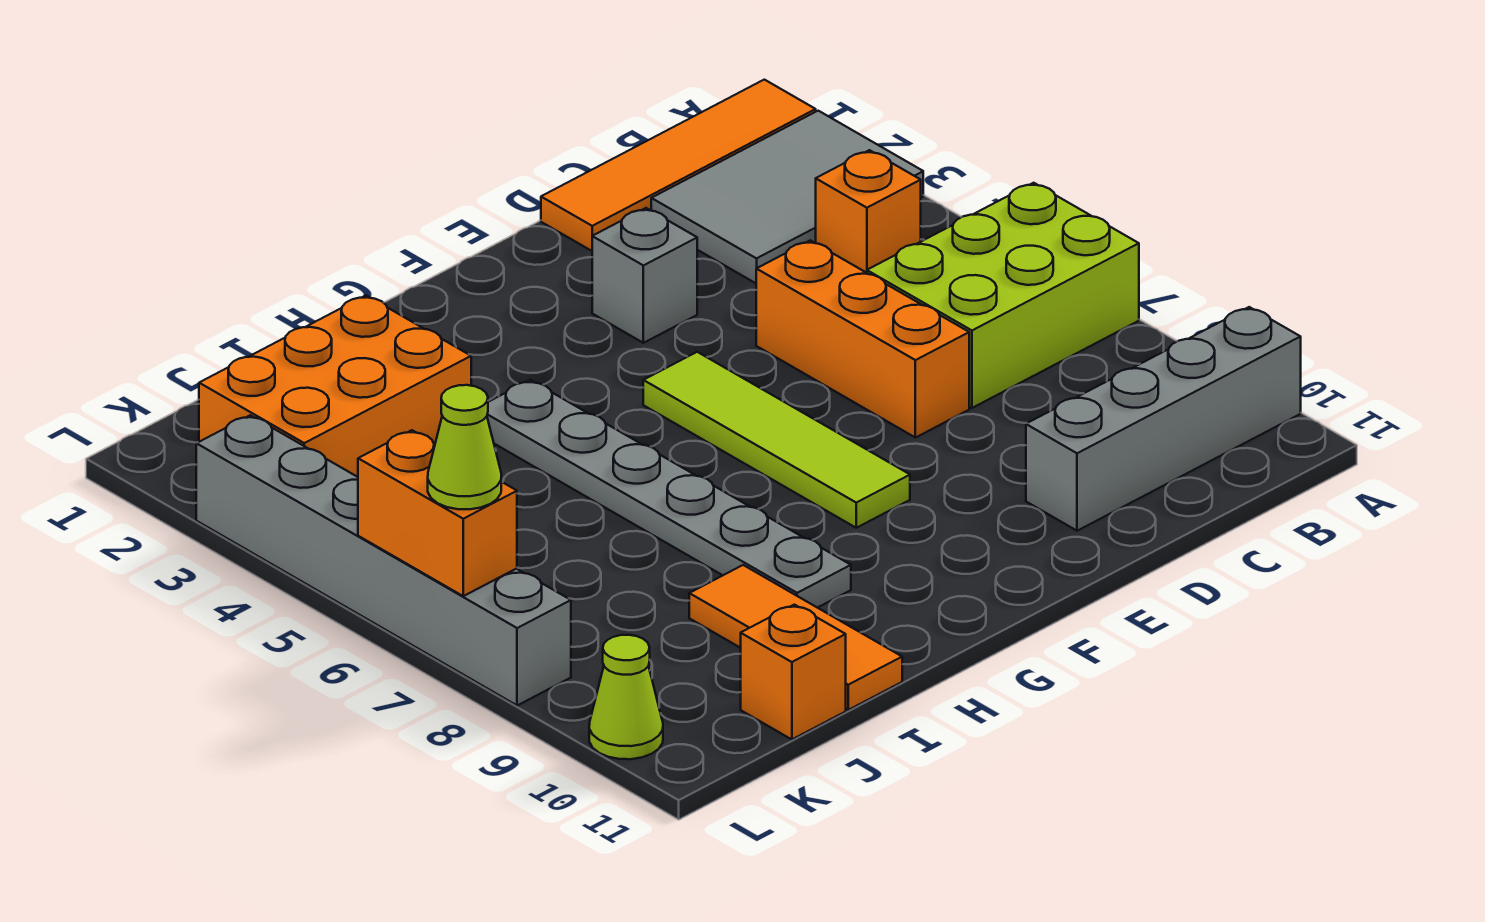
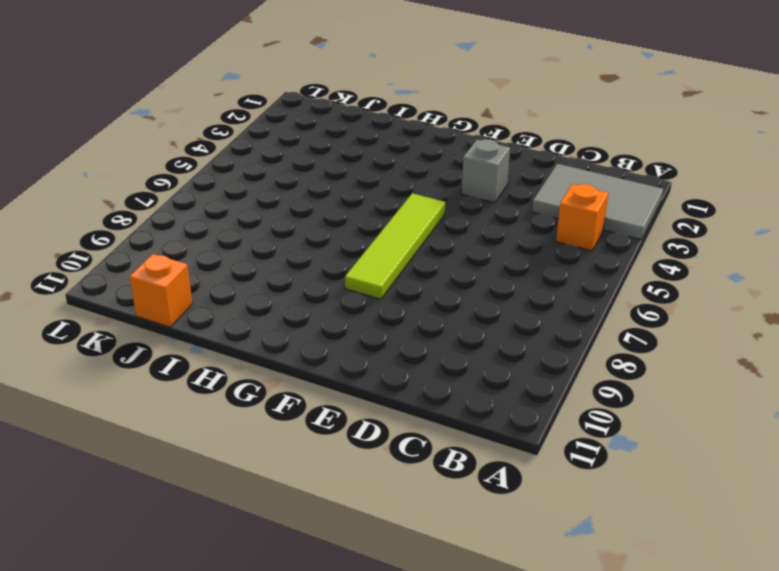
none -> orange 1x4 tile [541,80,816,251]
none -> lime 2x3 brick [867,183,1139,408]
none -> grey 1x4 brick [1026,307,1301,531]

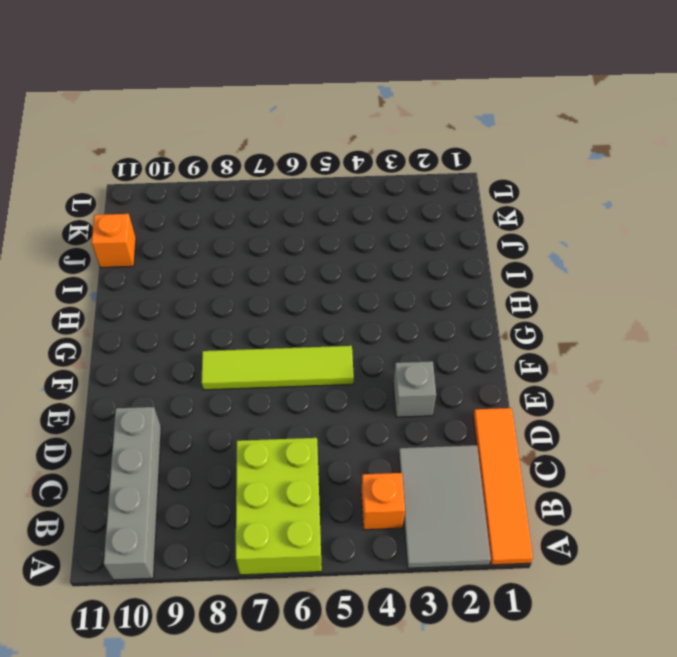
none -> orange 1x3 brick [756,240,969,438]
none -> grey 1x6 plate [487,380,851,608]
none -> orange 2x3 brick [199,295,471,477]

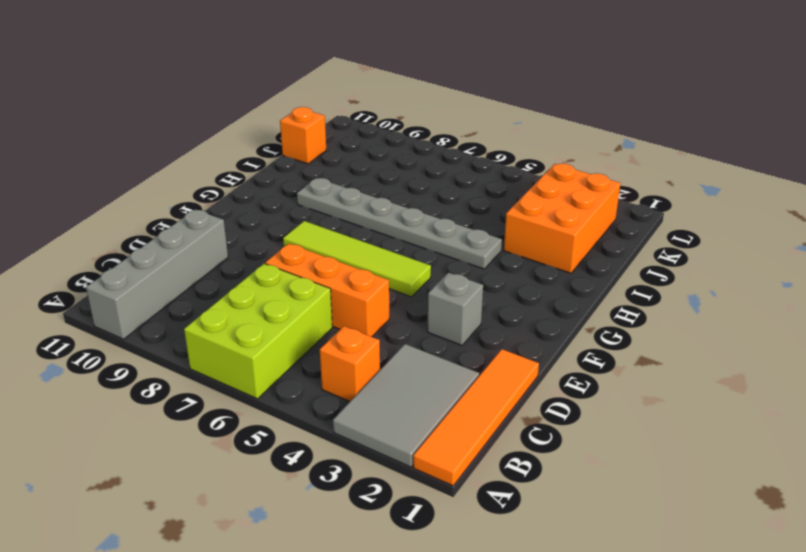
none -> orange 1x3 tile [689,565,902,710]
none -> grey 1x6 brick [196,415,571,706]
none -> lime 1x1 cone [589,635,663,759]

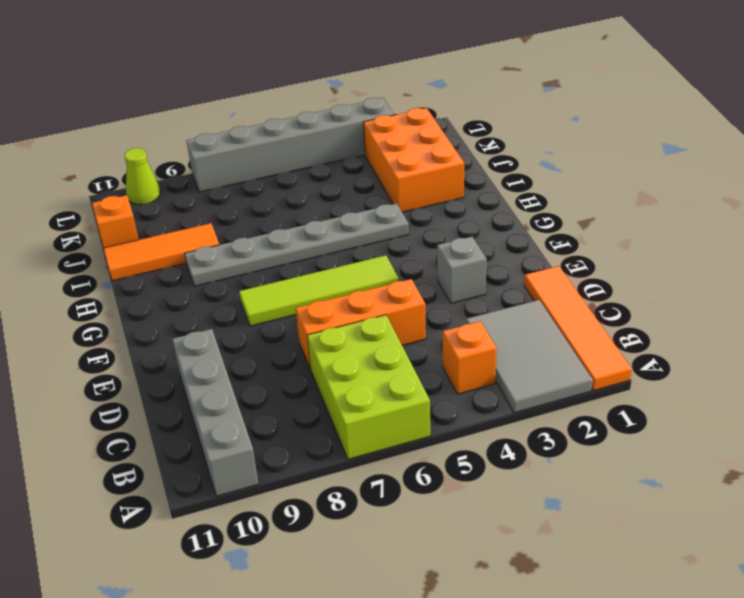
none -> orange 1x2 brick [358,430,517,596]
none -> lime 1x1 cone [428,385,501,509]

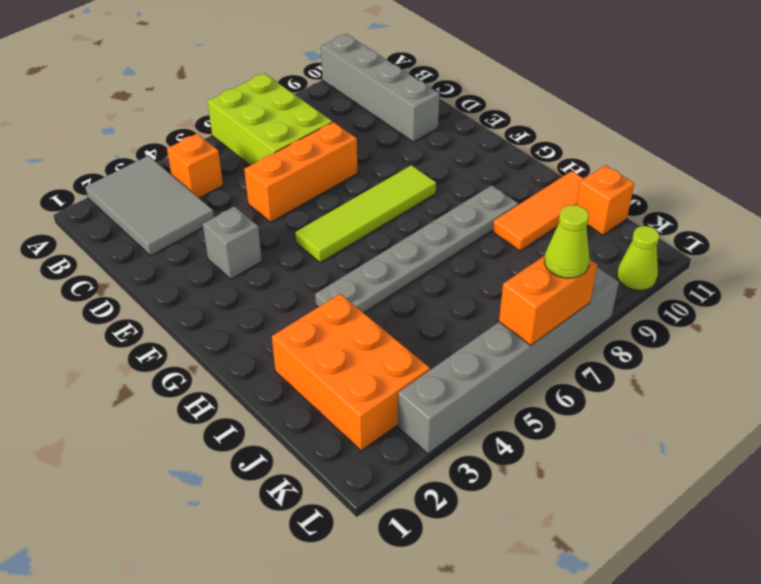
none -> orange 1x4 tile [541,80,816,251]

